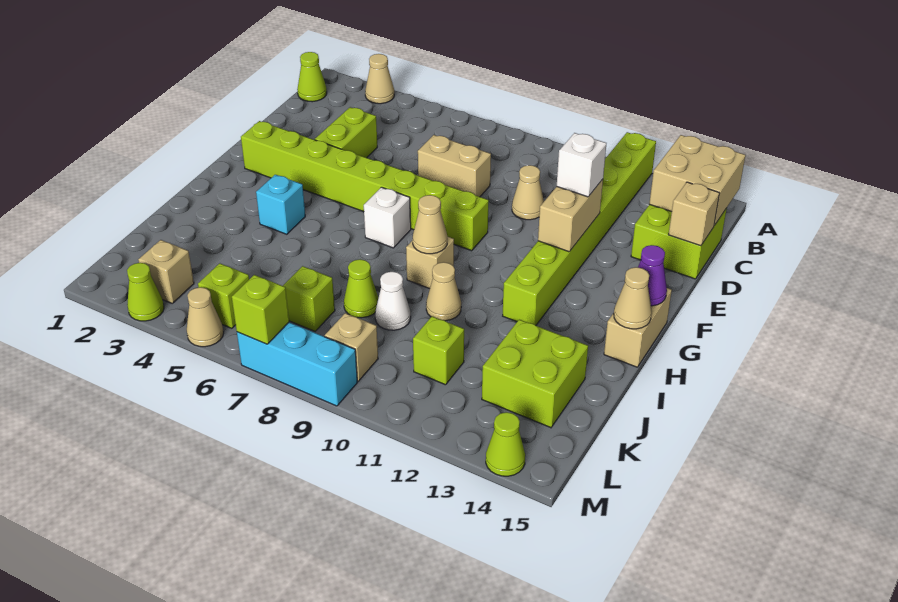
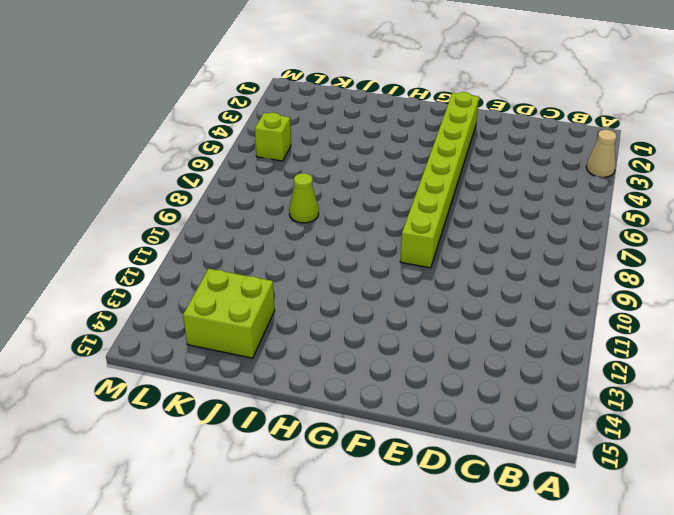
none -> lime 1x8 brick [503,132,656,325]
none -> lime 1x1 cone [297,52,327,102]
none -> lime 2x2 brick [631,204,727,279]
none -> lime 1x2 brick [315,107,377,158]

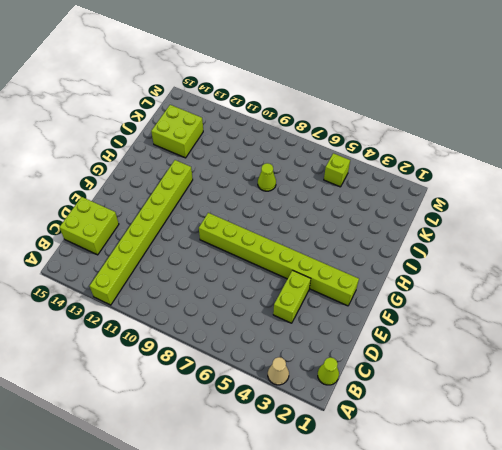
none -> tan 1x2 brick [418,135,491,197]
none -> tan 1x1 cone [512,165,544,220]
none -> white 1x1 brick [364,187,411,248]
none -> tan 1x2 brick [604,288,672,367]

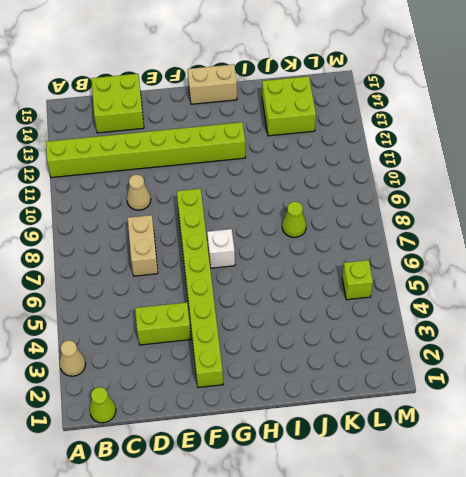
none -> cyan 1x1 brick [256,175,305,234]
none -> tan 1x1 brick [406,237,454,289]
none -> tan 1x1 cone [426,262,461,321]
none -> white 1x1 cone [375,272,411,330]

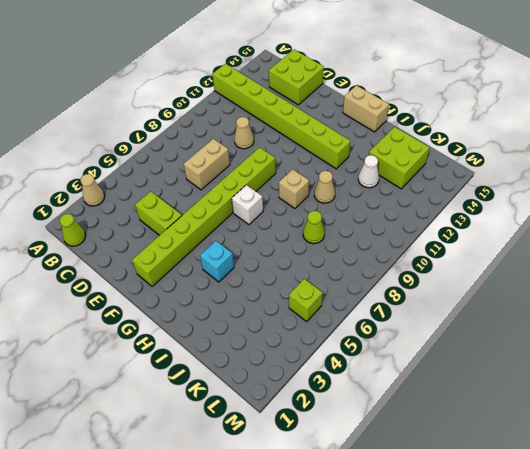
white 1x1 cone [358,155,379,188] -> white 1x1 cone moved to [375,272,411,330]
none -> lime 1x1 brick [283,266,335,331]
none -> lime 1x1 brick [413,316,464,385]
none -> tan 1x1 brick [138,240,194,303]
none -> tan 1x1 brick [325,313,378,381]

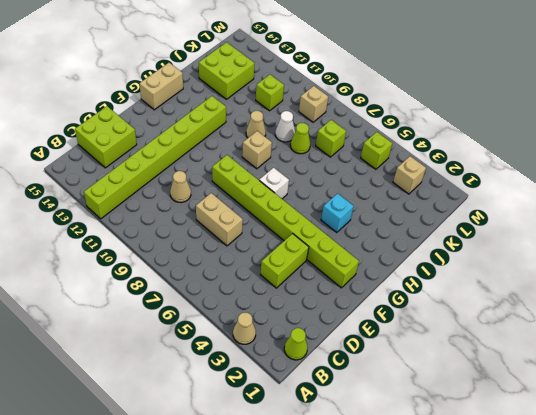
none -> lime 1x1 cone [127,263,164,321]
none -> tan 1x1 cone [187,287,224,347]
none -> cyan 1x3 brick [237,322,357,406]
none -> lime 1x1 cone [486,412,525,476]

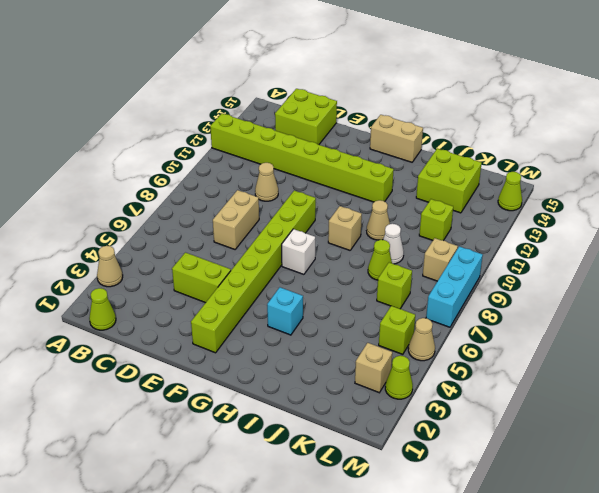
none -> tan 2x2 brick [649,135,745,226]
none -> tan 1x1 brick [669,182,719,246]
none -> tan 1x2 brick [538,179,603,252]
none -> purple 1x1 cone [638,245,667,306]

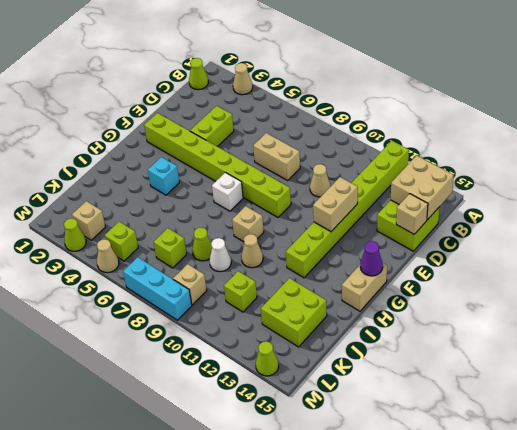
none -> tan 1x1 cone [413,195,447,254]
none -> tan 1x1 cone [614,267,652,329]
none -> lime 1x1 brick [232,275,289,344]
none -> white 1x1 brick [557,133,606,197]

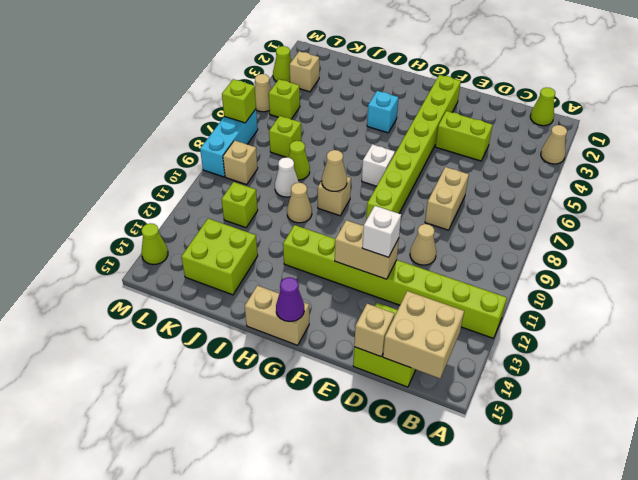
none -> tan 1x1 cone [614,267,652,329]

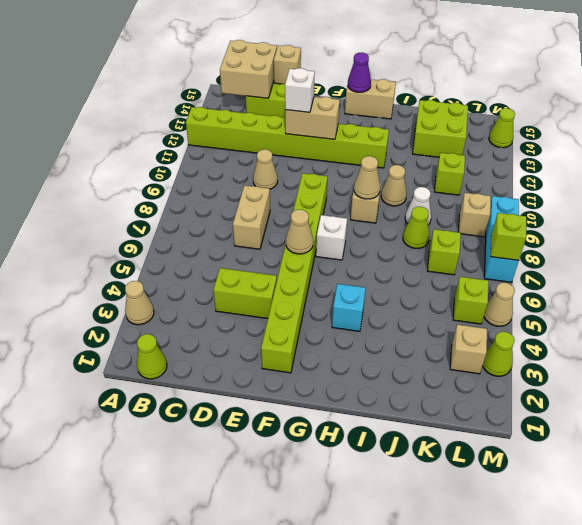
tan 1x1 cone [286,210,313,254] -> tan 1x1 cone moved to [614,267,652,329]

